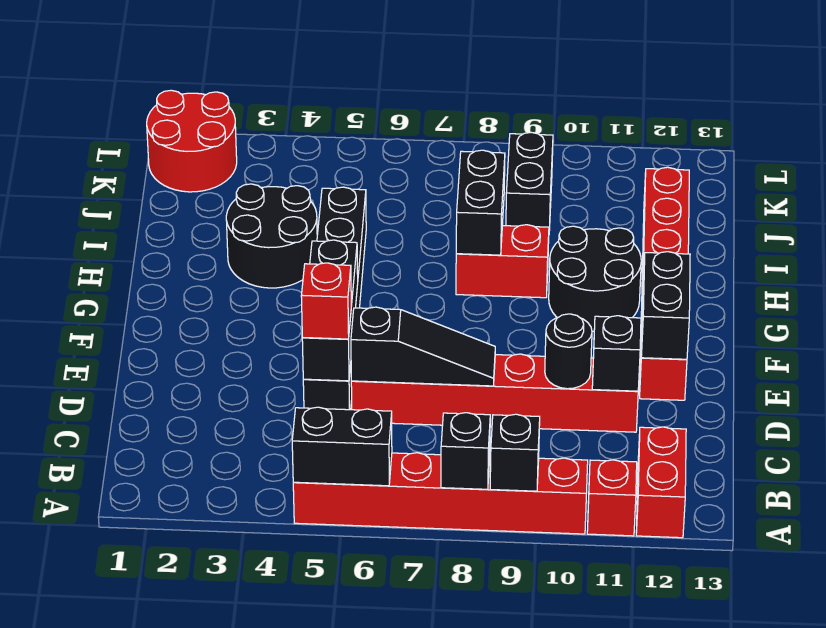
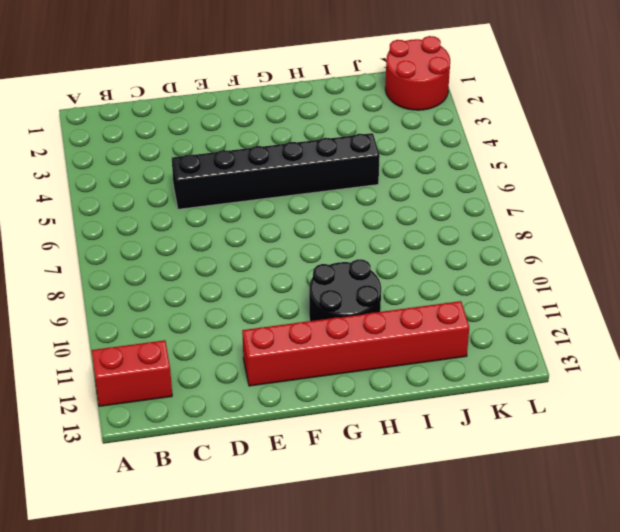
none -> red 1x6 brick [293,453,588,534]
none -> red 1x1 brick [587,460,637,536]
none -> red 1x6 brick [351,354,638,432]

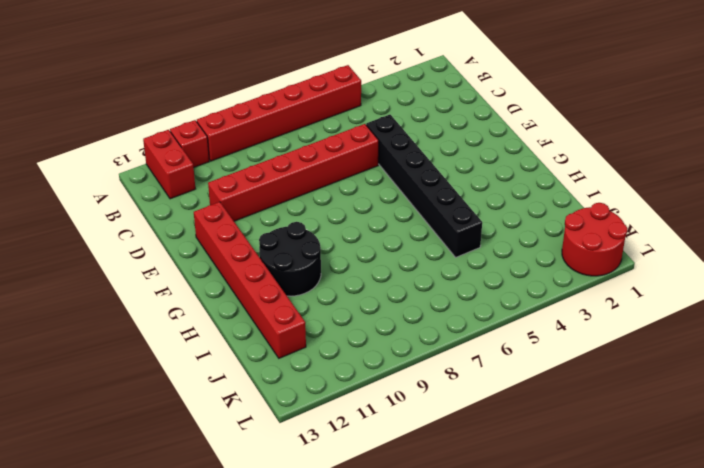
none -> black 2x2 round brick [226,184,317,288]
none -> red 1x2 brick [456,225,549,298]
none -> black 1x2 brick [506,132,553,230]

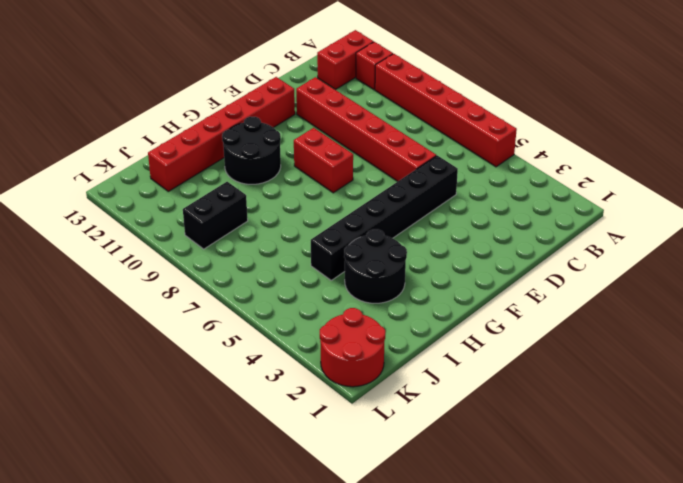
red 1x2 brick [294,128,353,193] -> red 1x2 brick moved to [456,225,549,298]
none -> black 1x2 brick [292,407,392,486]
none -> black 1x1 brick [441,413,490,489]
none -> black 1x1 brick [490,414,540,491]

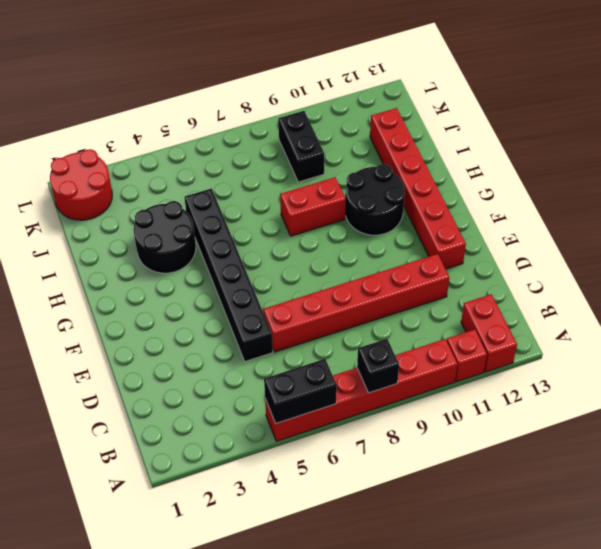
none -> black 1x1 brick [490,414,540,491]
none -> black 1x3 brick [302,240,358,381]
none -> black 1x3 slope [351,307,495,386]

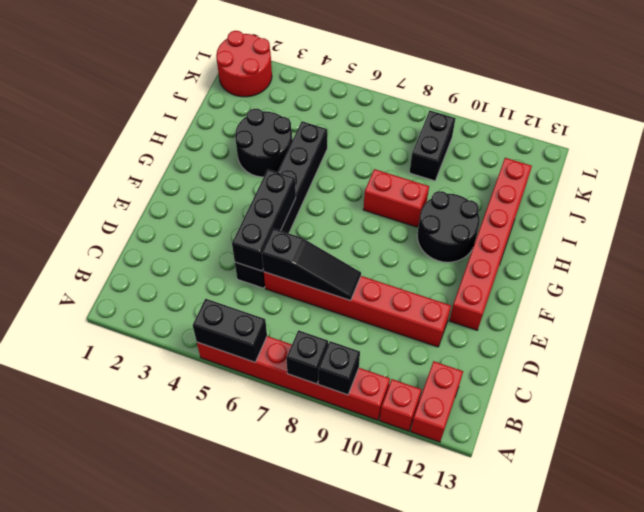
none -> black 1x1 round brick [545,314,592,389]
none -> black 1x1 brick [592,316,641,391]
none -> black 1x2 brick [641,252,690,359]

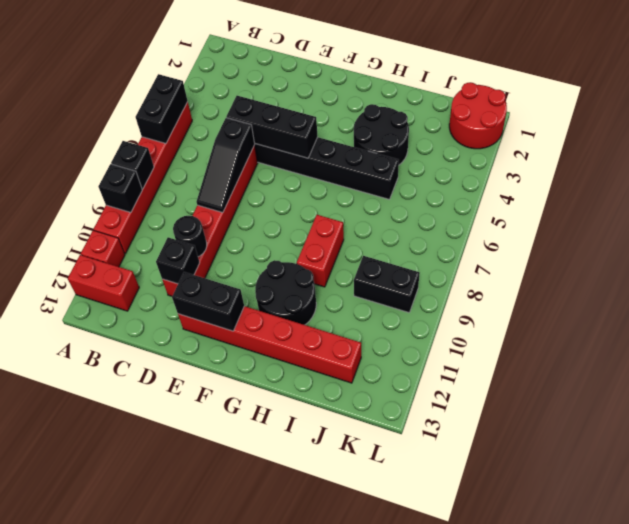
none -> black 1x2 brick [456,150,505,255]
none -> red 1x1 brick [301,263,351,339]

